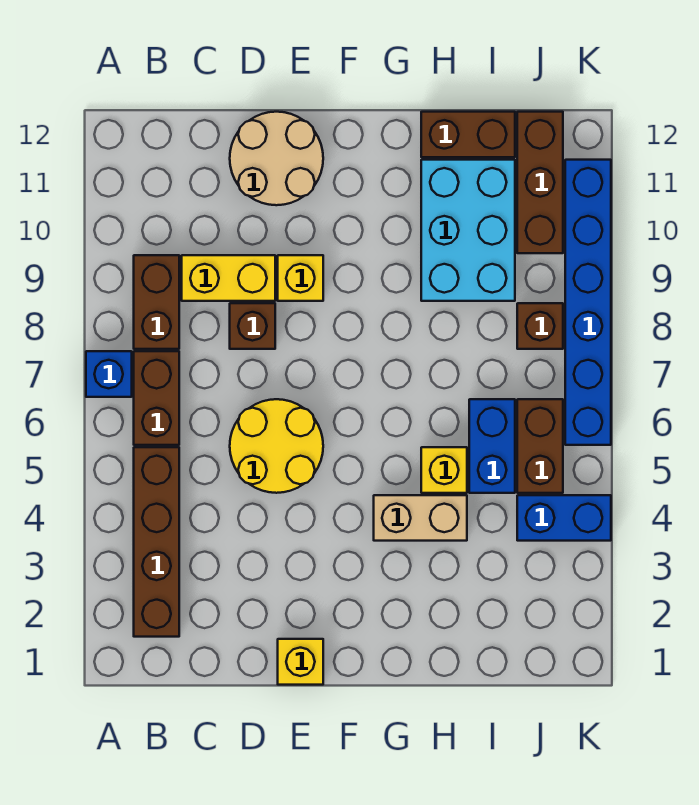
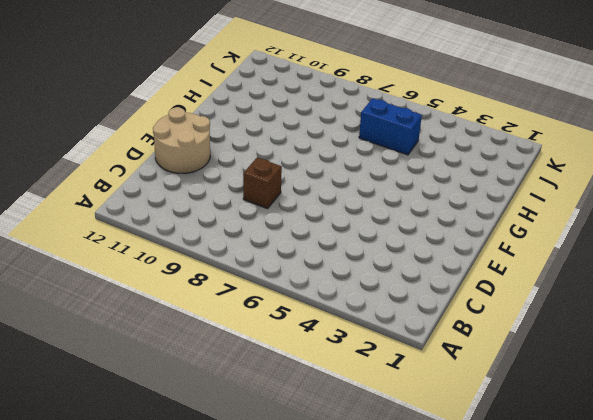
none -> blue 1x1 brick [86,351,132,397]
none -> brown 1x4 brick [134,447,179,637]
none -> brown 1x2 brick [134,351,179,445]

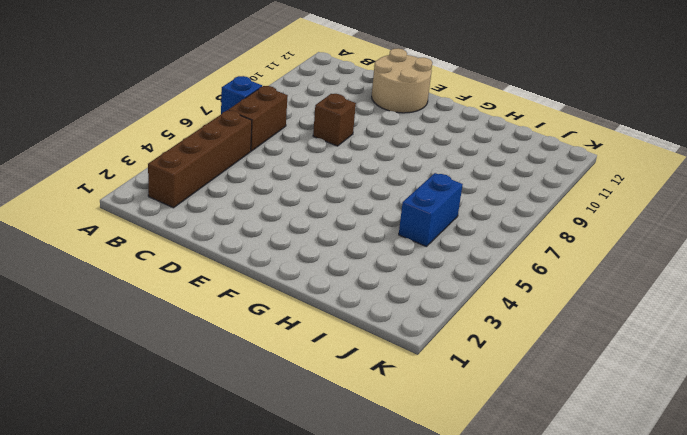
none -> brown 1x2 brick [134,255,179,349]
none -> yellow 1x2 brick [182,255,275,301]
none -> yellow 2x2 round brick [230,399,323,493]

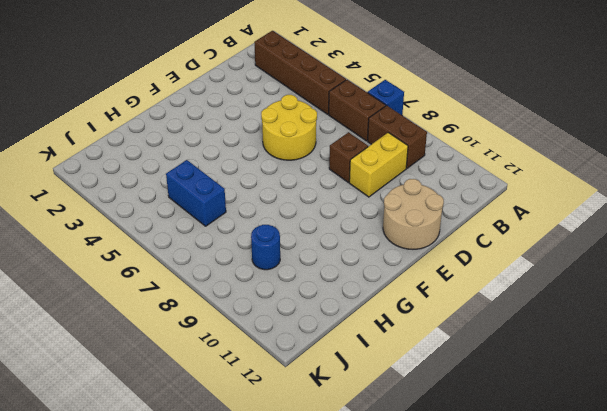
blue 1x1 round brick [251,225,280,270] -> cyan 2x3 brick [421,160,515,301]
none -> yellow 1x1 brick [278,639,323,685]
none -> yellow 1x1 brick [278,255,323,301]
none -> tan 1x2 brick [374,495,467,541]

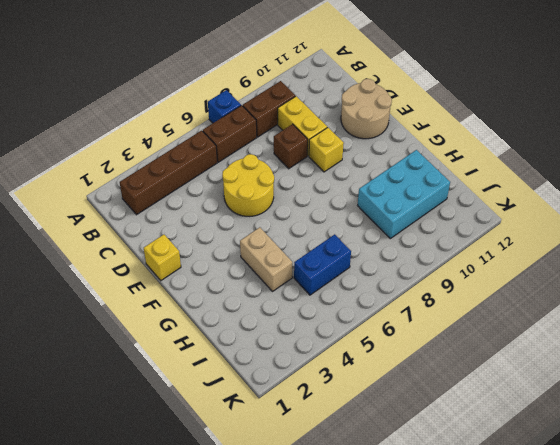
none -> yellow 1x1 brick [421,447,467,493]
none -> brown 1x2 brick [421,112,515,157]
none -> blue 1x2 brick [517,495,611,541]

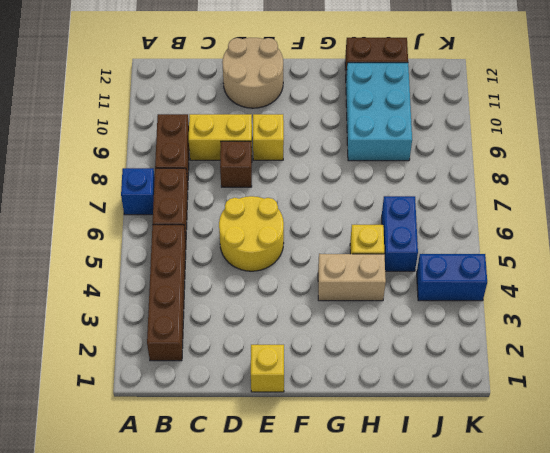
none -> brown 1x2 brick [517,399,563,493]
none -> brown 1x1 brick [517,303,563,349]
none -> brown 1x3 brick [517,112,563,253]

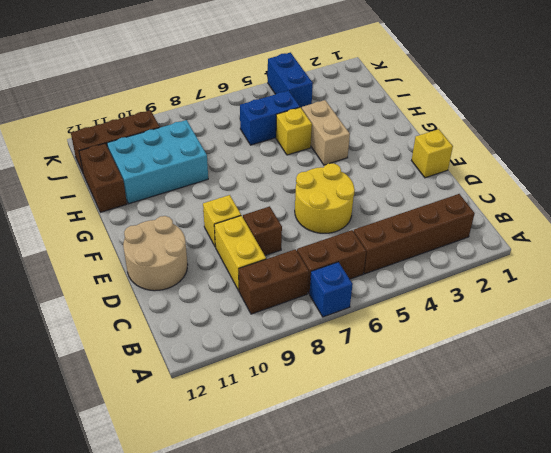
none -> brown 1x2 brick [517,399,563,493]
none -> brown 1x1 brick [517,303,563,349]
none -> blue 1x6 brick [565,160,611,445]

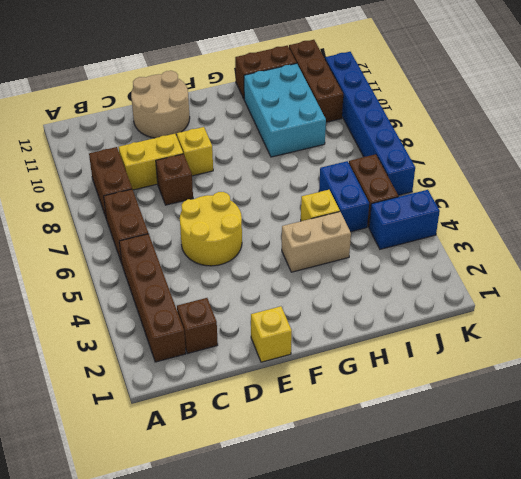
brown 1x1 brick [177,298,218,353] -> brown 1x1 brick moved to [517,303,563,349]
none -> blue 1x1 brick [86,351,132,397]

